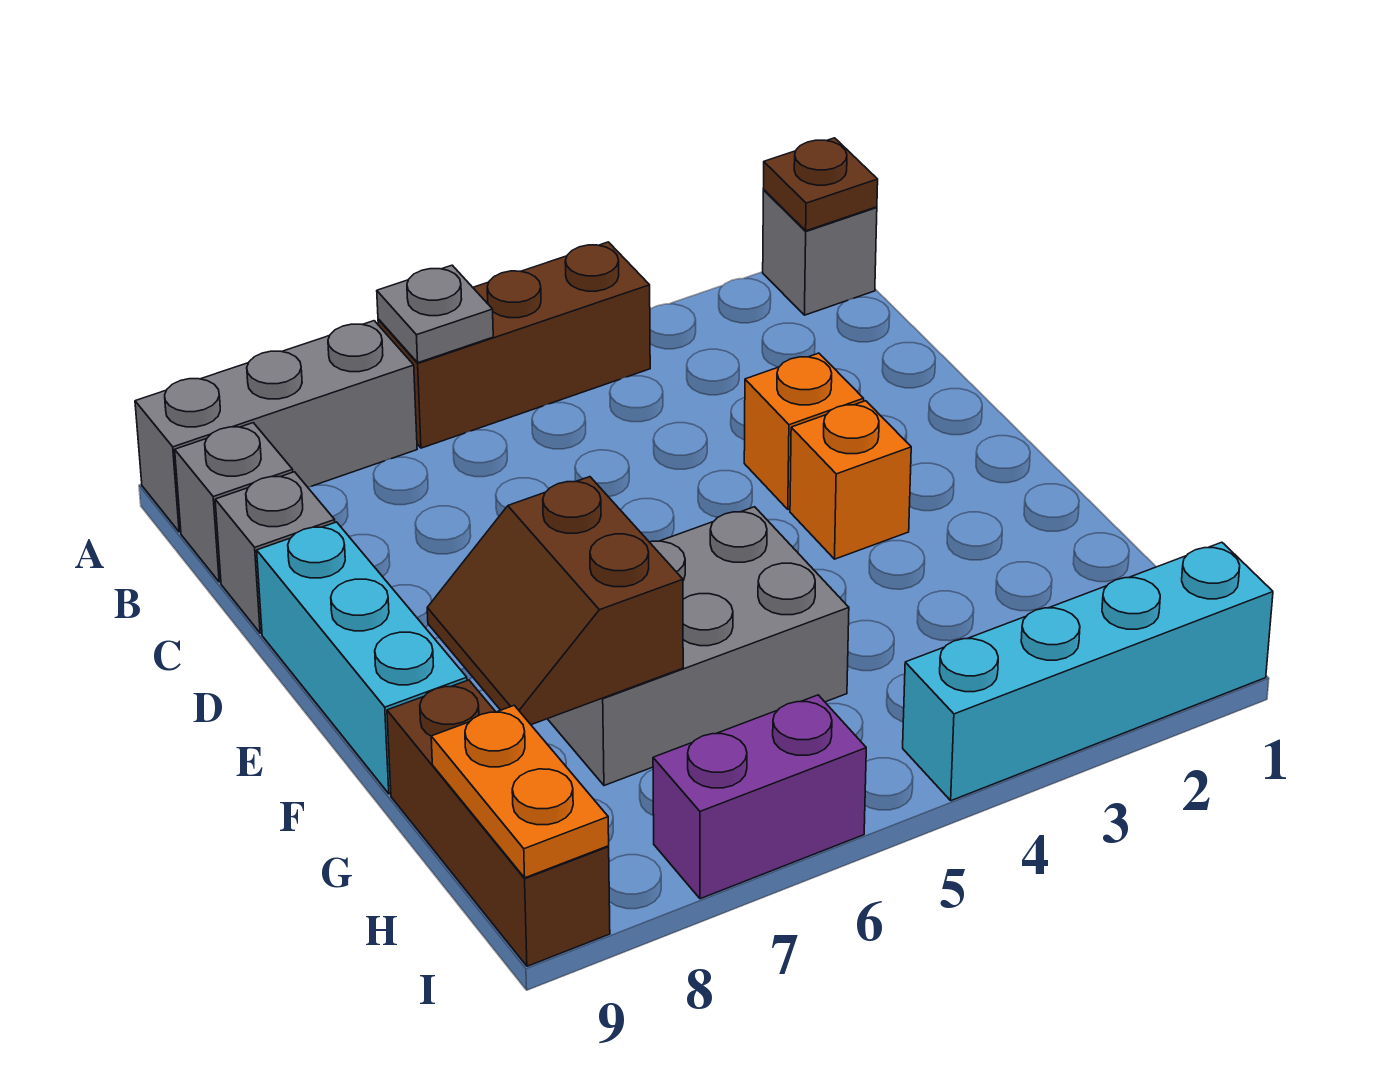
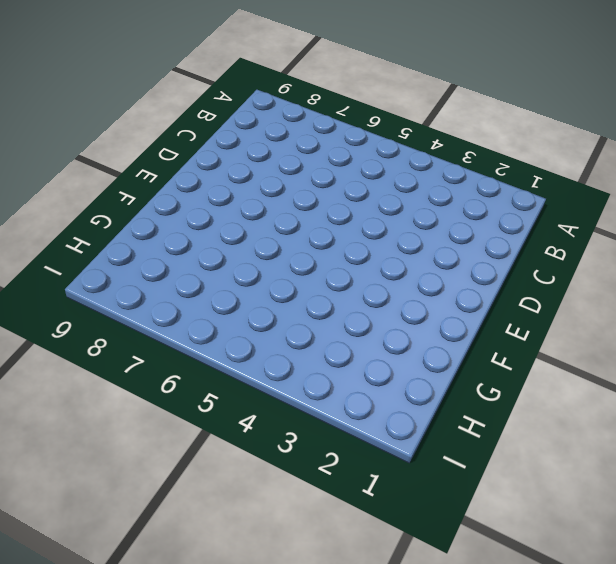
none -> grey 1x1 brick [763,190,877,315]
none -> brown 1x3 brick [378,242,650,448]
none -> grey 1x3 brick [135,321,417,532]

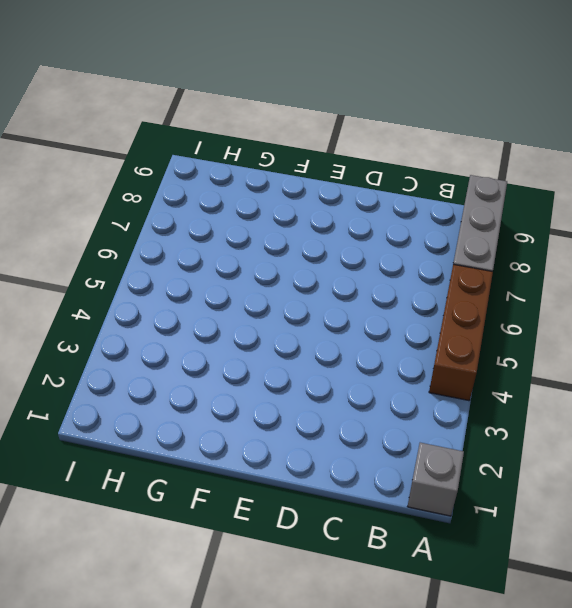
none -> grey 1x1 brick [175,423,293,582]
none -> grey 1x1 brick [215,472,335,633]
none -> orange 1x1 brick [744,353,864,510]

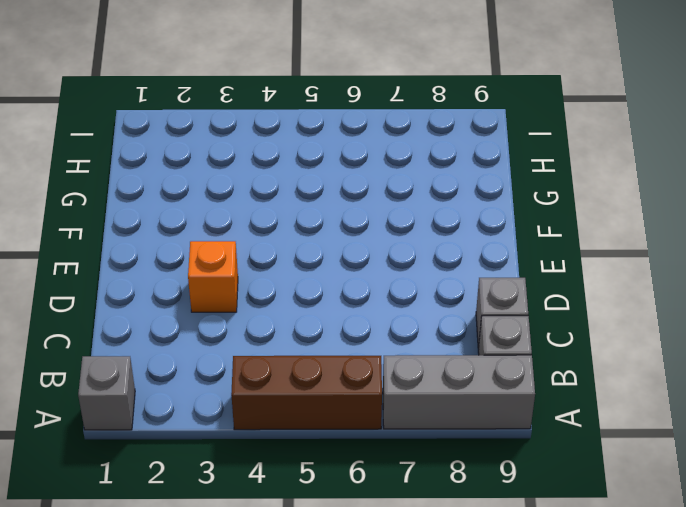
none -> cyan 1x3 brick [257,522,467,794]
none -> orange 1x1 brick [790,401,911,559]
none -> grey 2x3 brick [548,507,849,786]

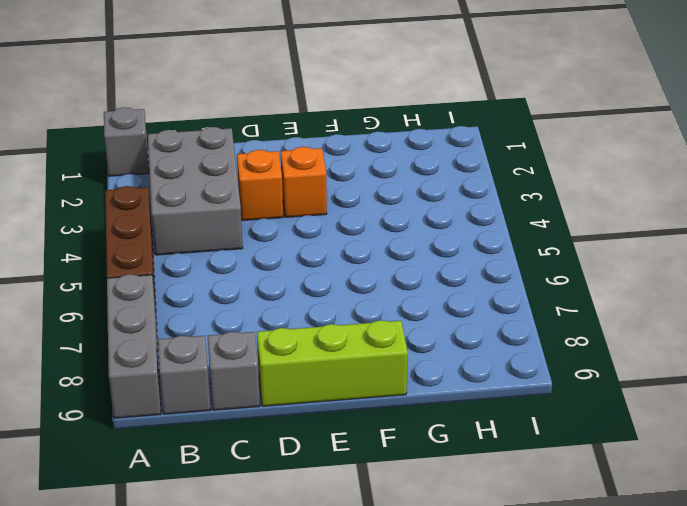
grey 2x3 brick [148,127,243,255] -> grey 2x3 brick moved to [548,507,849,786]
lime 1x3 brick [257,320,408,406] -> cyan 1x3 brick [257,522,467,794]
none -> brown 1x3 brick [387,680,610,966]
none -> cyan 1x4 brick [903,542,1273,801]
none -> purple 1x2 brick [653,695,866,899]

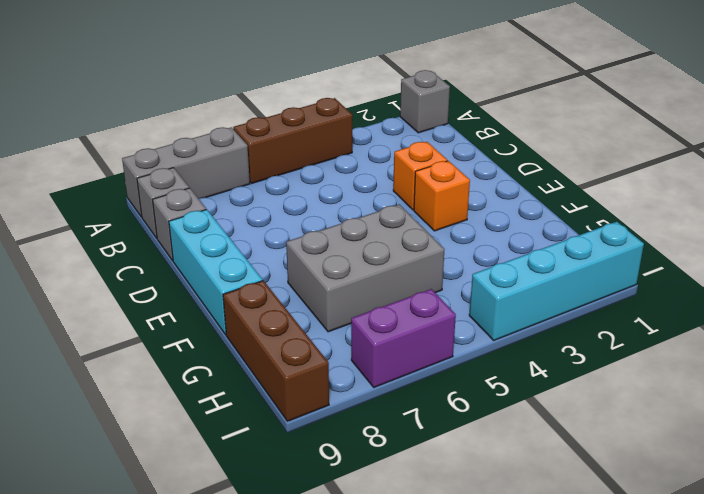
none -> brown 1x1 plate [763,138,878,231]
none -> grey 1x1 plate [377,265,493,363]
none -> brown 2x2 slope [427,477,683,725]

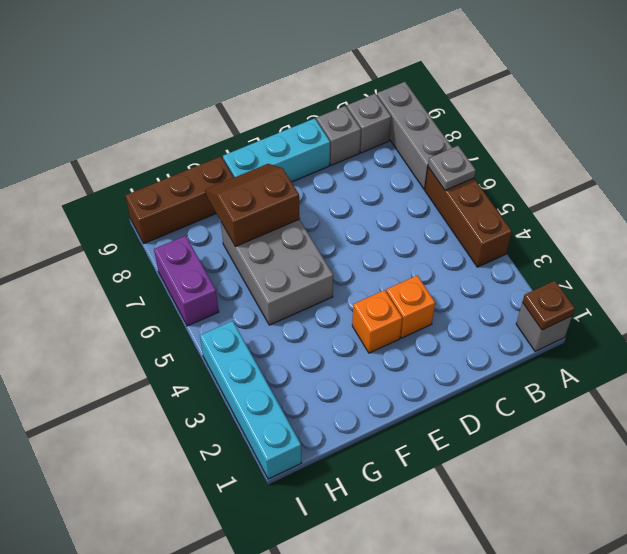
none -> orange 1x2 plate [431,705,609,878]

